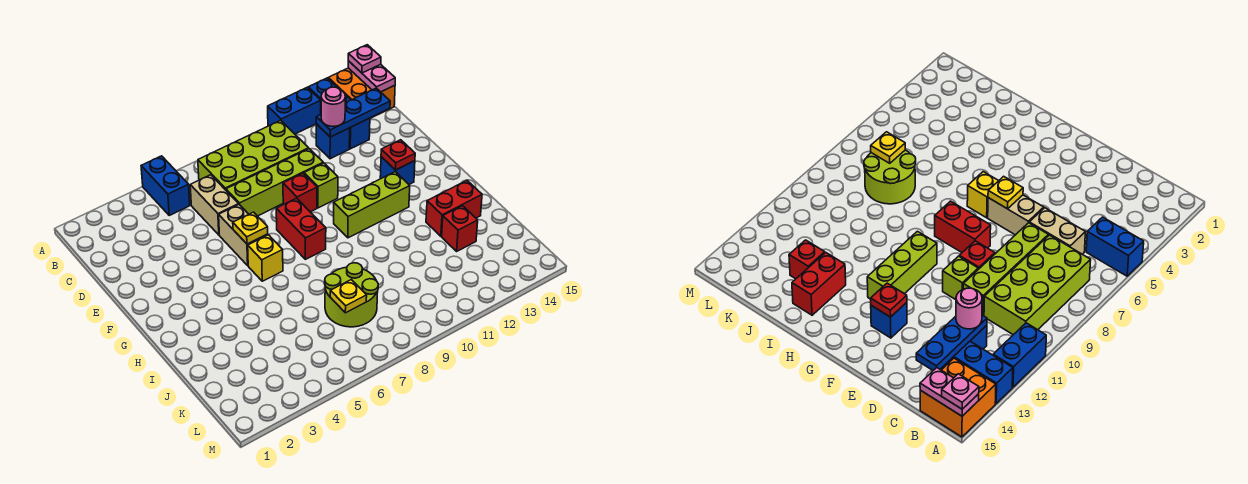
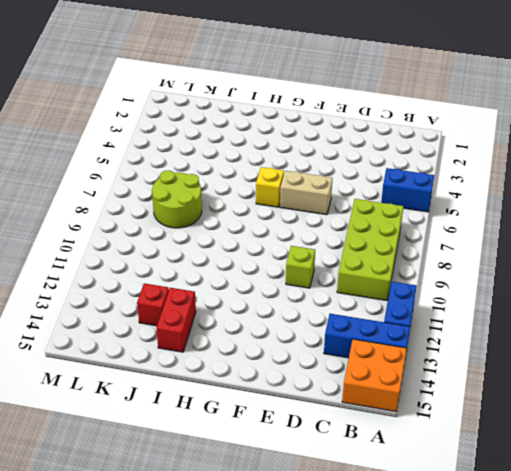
none -> tan 1x2 brick [190,175,239,235]
none -> blue 1x1 brick [316,124,350,159]
none -> lime 1x4 brick [226,149,323,216]

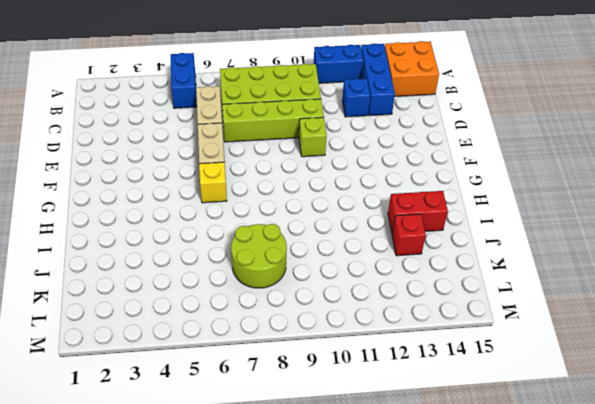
none -> red 1x1 brick [283,173,317,212]
none -> red 1x2 brick [276,198,326,259]
none -> blue 1x1 brick [380,157,415,184]

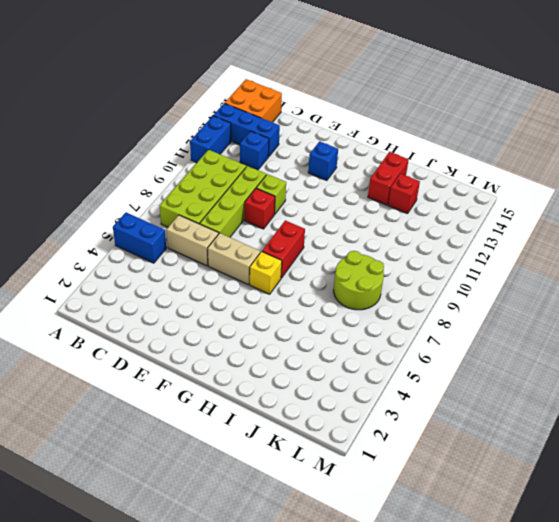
red 1x2 brick [262,220,305,278] -> red 1x2 brick turned to [276,198,326,259]
none -> lime 1x3 brick [334,172,410,238]
none -> pink 1x2 plate [348,61,395,92]
none -> blue 1x3 plate [316,88,390,137]

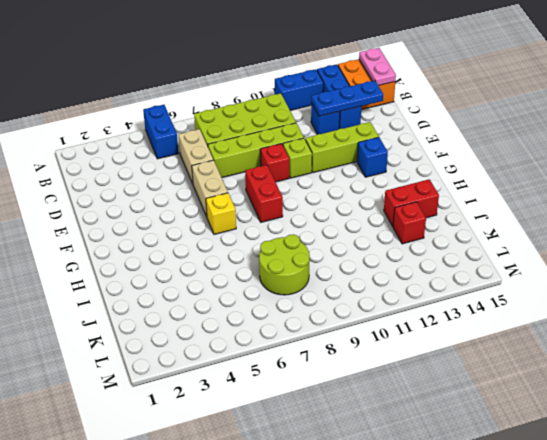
lime 1x3 brick [305,122,379,173] -> lime 1x3 brick moved to [334,172,410,238]
none -> yellow 1x1 plate [233,212,268,244]
none -> red 1x1 plate [381,140,415,170]
none -> yellow 1x1 plate [330,280,367,313]

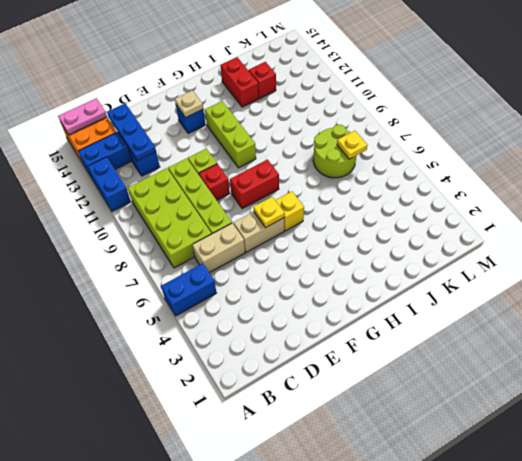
tan 1x1 plate [175,90,203,118] -> red 1x1 plate [381,140,415,170]
none -> pink 1x1 plate [348,45,381,73]
none -> pink 1x1 round brick [321,87,345,126]

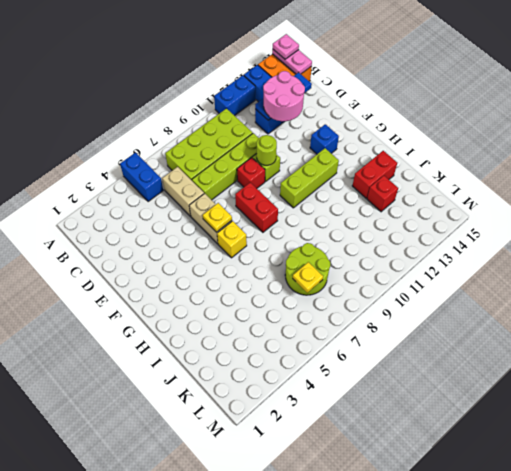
pink 2x2 round brick [263,71,305,121] -> pink 1x1 round brick [321,87,345,126]
lime 1x1 round brick [257,135,277,165] -> none
none -> red 1x1 plate [381,140,415,170]

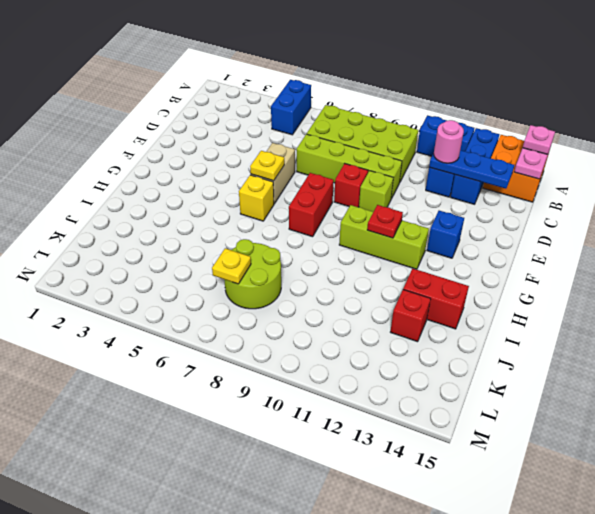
red 1x1 plate [367,205,403,238] -> red 1x1 plate moved to [381,140,415,170]
none -> tan 1x2 brick [190,175,239,235]

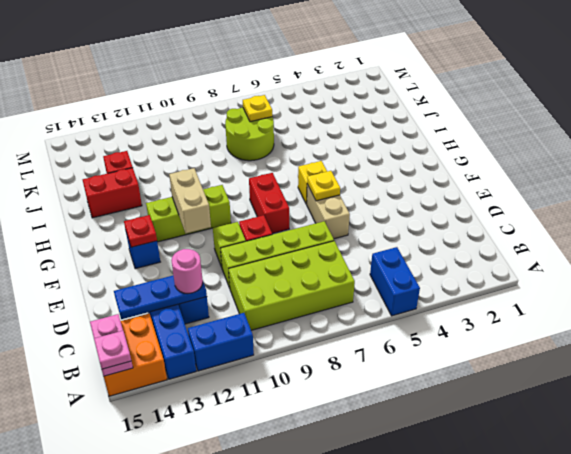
tan 1x2 brick [169,168,211,233] -> tan 1x2 brick moved to [190,175,239,235]

